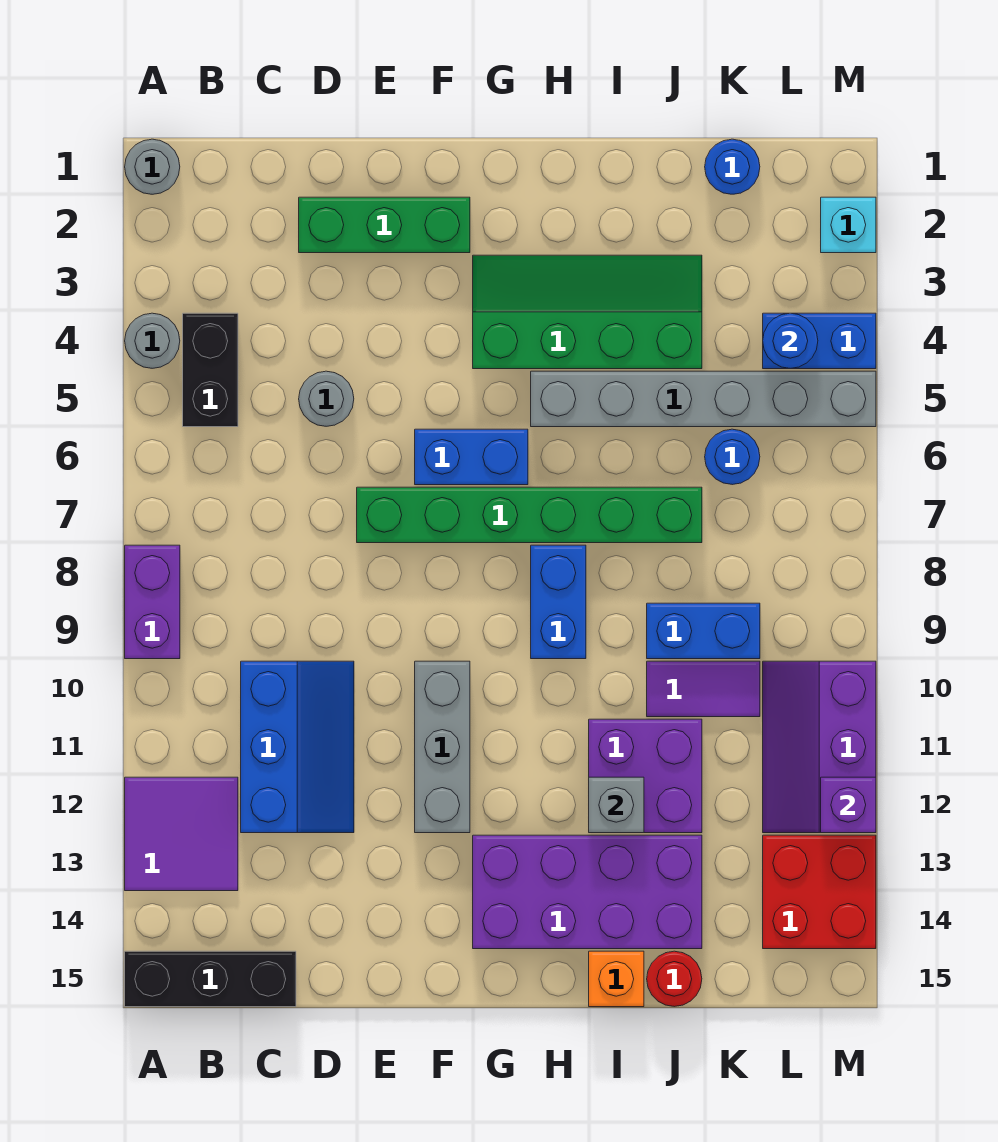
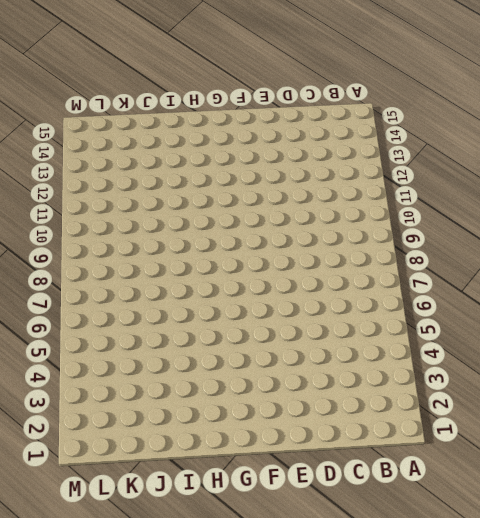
none -> grey 1x1 round brick [125,139,180,194]
none -> grey 1x1 round brick [125,313,180,368]
none -> purple 1x2 brick [125,545,180,659]
none -> purple 2x2 tile [125,777,238,891]

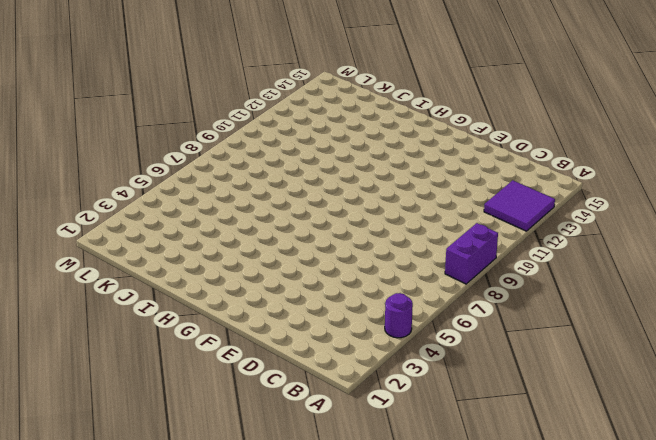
purple 1x1 round brick [385,293,413,338] -> grey 1x1 round brick [125,313,180,368]
none -> grey 1x1 round brick [125,139,180,194]
none -> black 1x3 brick [125,951,296,1007]
none -> black 1x2 brick [183,313,238,427]
none -> blue 2x3 slope [241,661,354,833]

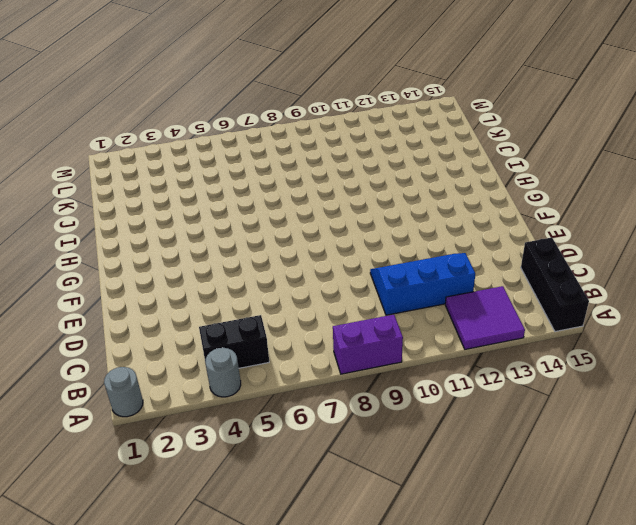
none -> green 1x3 brick [299,197,470,253]
none -> grey 1x1 round brick [299,371,354,426]
none -> green 1x6 brick [357,487,702,543]
none -> blue 1x2 brick [415,429,528,485]

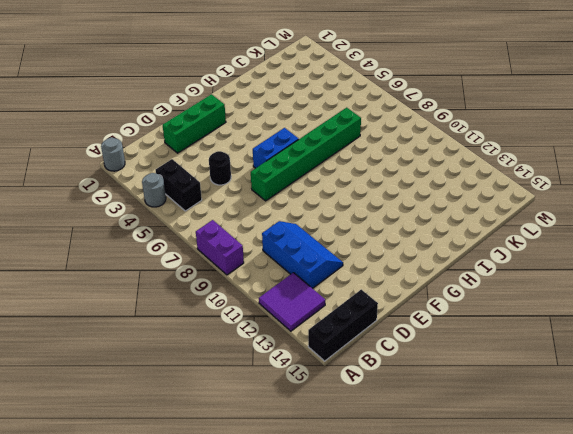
black 1x1 round brick [209,151,231,185] -> grey 1x1 round brick [299,371,354,426]
none -> grey 1x3 brick [415,661,470,833]
none -> green 2x4 slope [473,255,702,369]
none -> purple 2x4 brick [473,835,702,949]
none -> grey 1x6 brick [531,371,876,427]

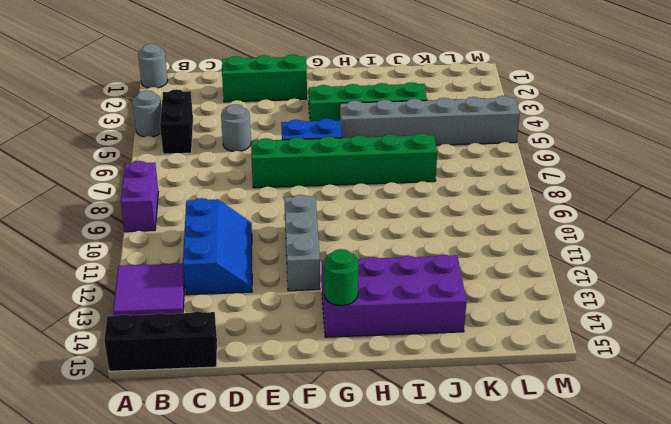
green 1x1 round brick [324,249,358,306] -> none
none -> blue 1x2 brick [531,545,586,659]
none -> purple 2x2 brick [589,719,702,833]
none -> orange 1x1 brick [589,951,644,1007]
none -> blue 1x2 brick [647,603,760,659]

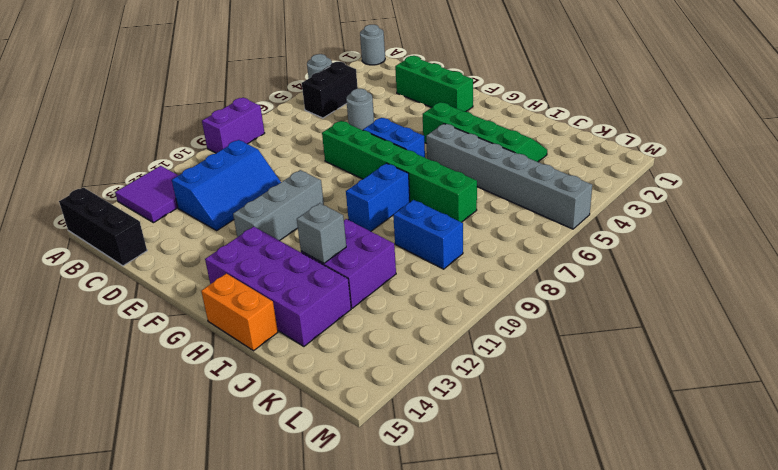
orange 1x2 brick [201,273,278,351] -> orange 1x1 brick [589,951,644,1007]
none -> purple 1x2 tile [647,661,760,717]
none -> red 1x1 round brick [647,951,702,1007]
none -> blue 1x1 round brick [705,139,760,194]
none -> blue 1x1 round brick [705,429,760,485]

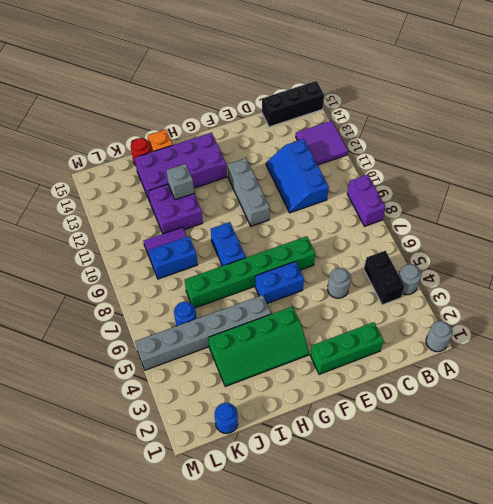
none -> blue 1x2 brick [763,313,876,369]
none -> purple 2x3 slope [763,661,876,833]
none -> red 2x2 brick [763,835,876,949]
none -> cyan 1x1 brick [821,197,876,253]

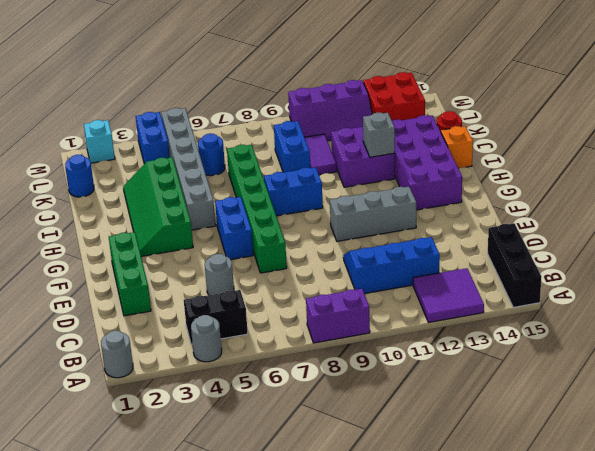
none -> blue 1x1 round brick [763,313,818,369]
none -> purple 1x1 brick [821,777,876,833]

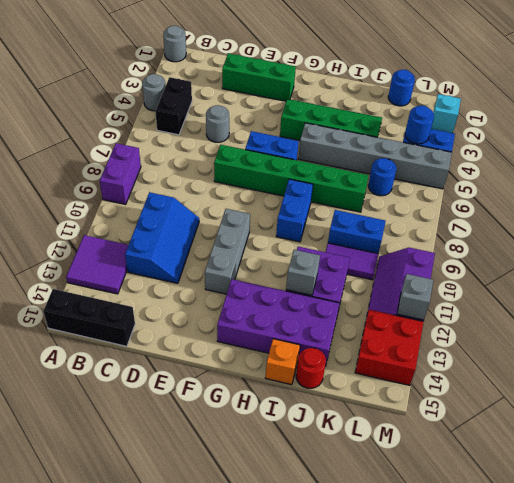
grey 1x1 brick [397,274,433,320] -> purple 1x1 brick [821,777,876,833]

